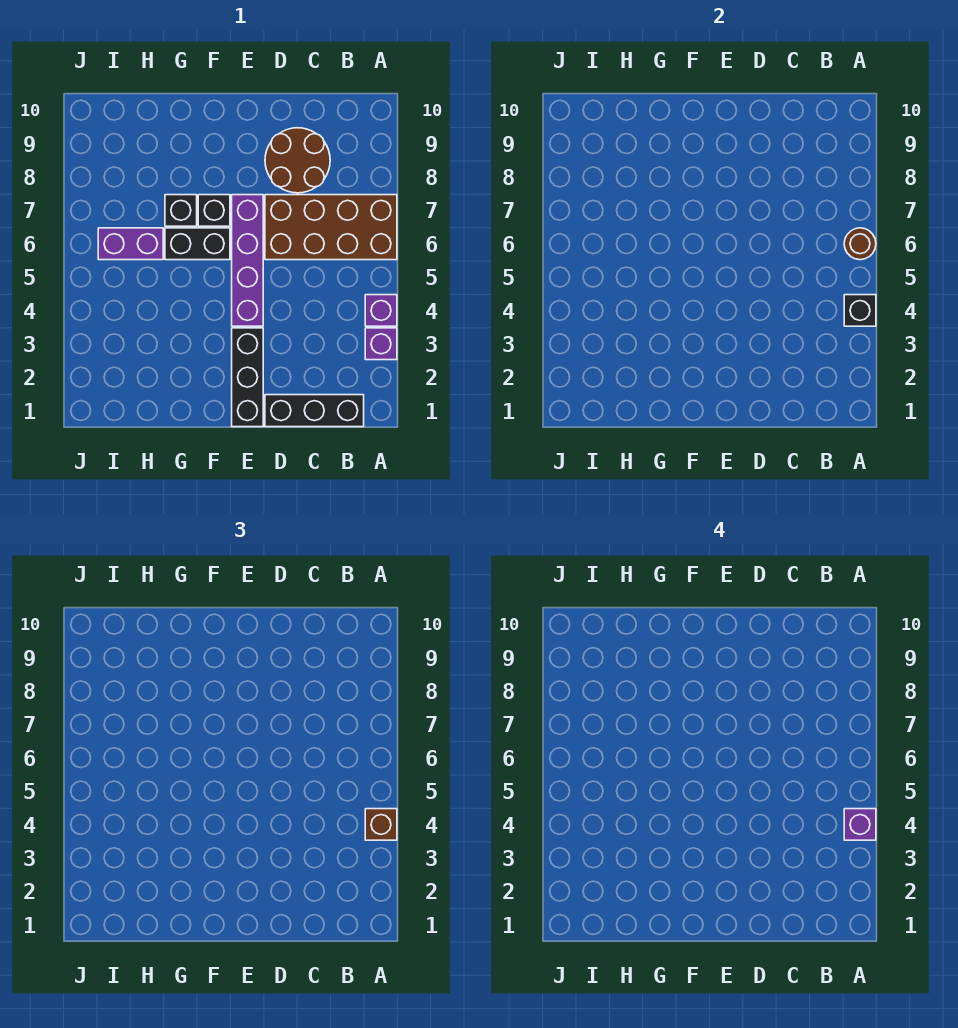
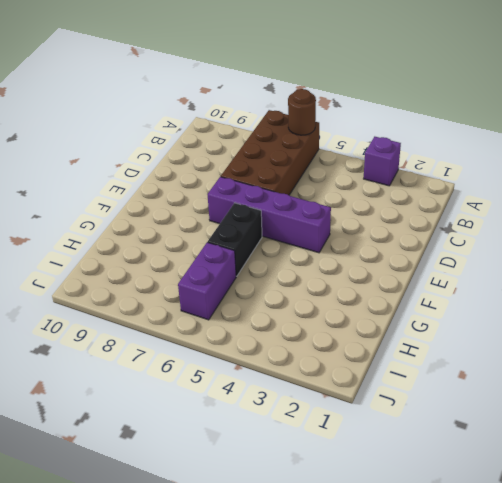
none -> purple 1x1 brick [365,295,397,326]
none -> black 1x3 brick [265,395,364,427]
none -> brown 2x2 round brick [265,128,330,193]

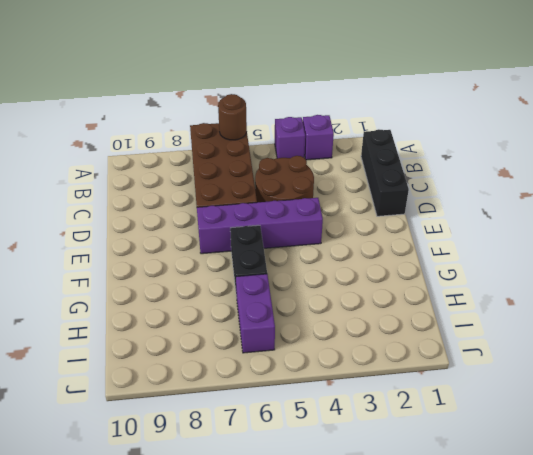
brown 2x2 round brick [255,156,314,202] -> brown 2x2 round brick moved to [265,128,330,193]
none -> black 1x3 brick [232,328,263,427]
none -> black 1x1 brick [198,195,230,226]
none -> black 1x1 brick [165,195,197,226]

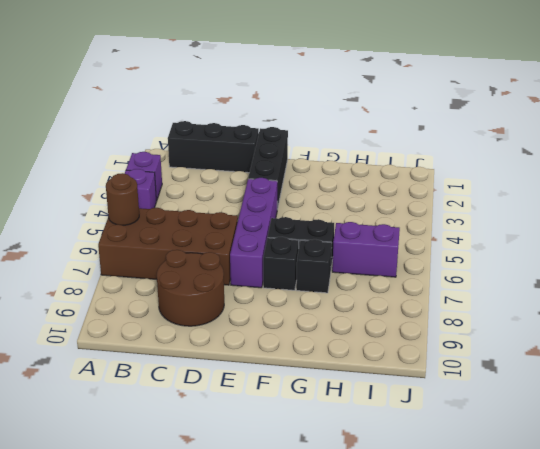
none -> black 1x1 brick [844,295,876,326]
none -> brown 1x1 brick [365,809,397,840]
none -> purple 1x1 brick [844,809,876,840]

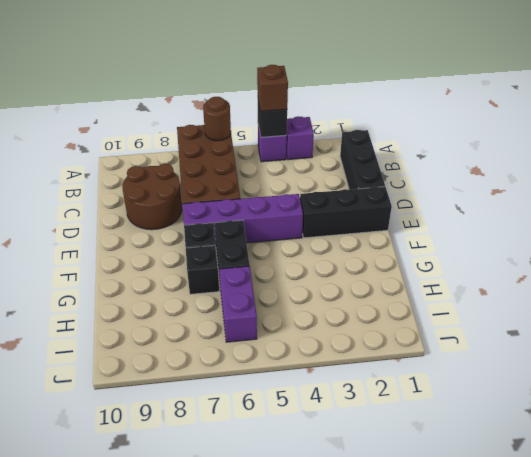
none -> purple 1x1 brick [844,809,876,840]

